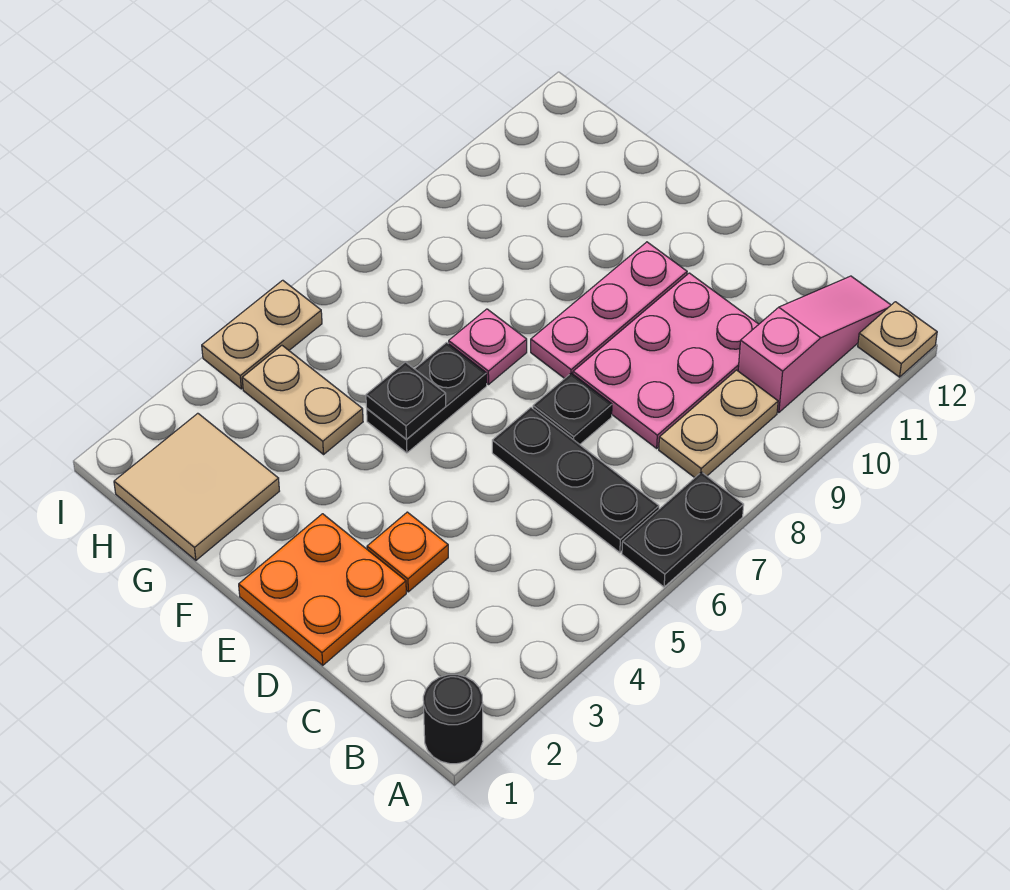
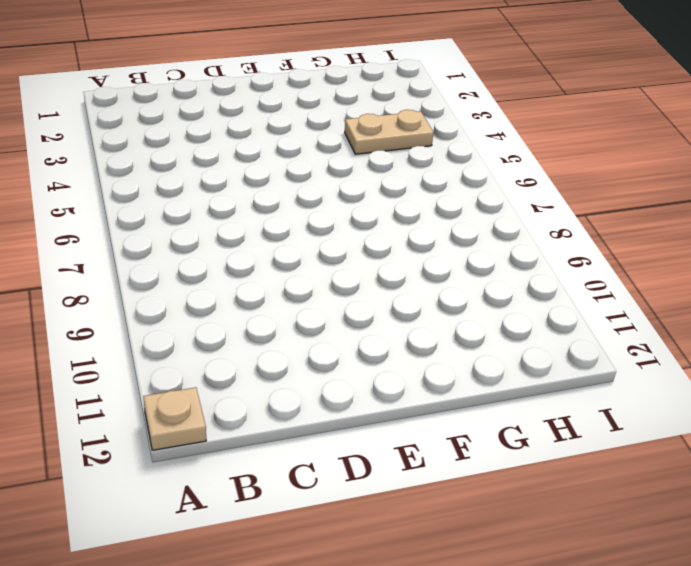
none -> black 1x1 round brick [423,675,483,764]
none -> black 1x2 plate [622,472,744,587]
none -> black 1x3 plate [492,407,659,553]

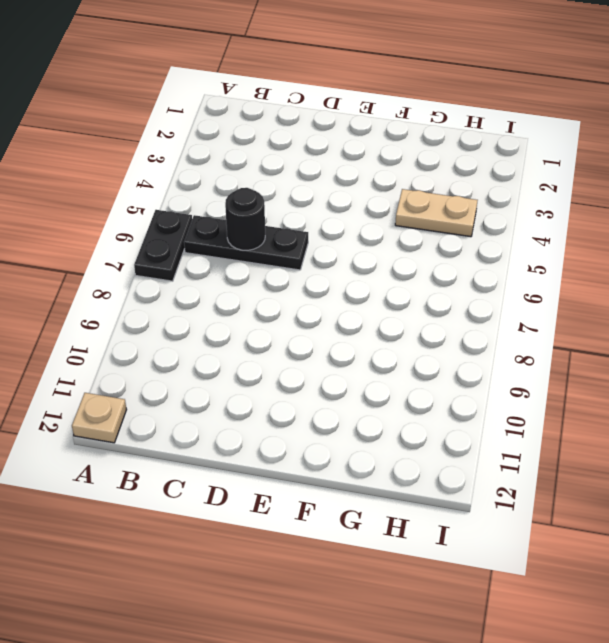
black 1x1 round brick [225,188,265,250] -> black 1x1 round brick moved to [423,675,483,764]
none -> tan 1x2 plate [659,370,778,478]
none -> pink 1x3 slope [738,276,891,413]
none -> pink 2x3 plate [573,273,759,448]

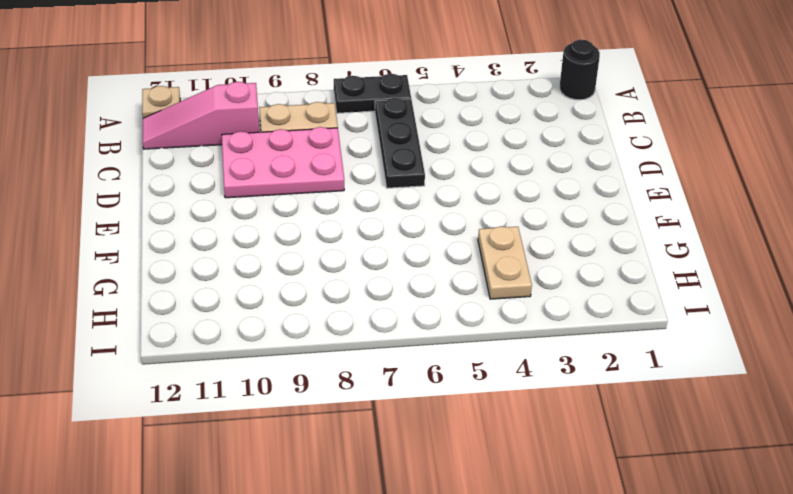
none -> orange 2x2 plate [239,514,406,665]
none -> orange 1x1 plate [367,512,448,592]
none -> black 1x1 plate [533,373,612,444]

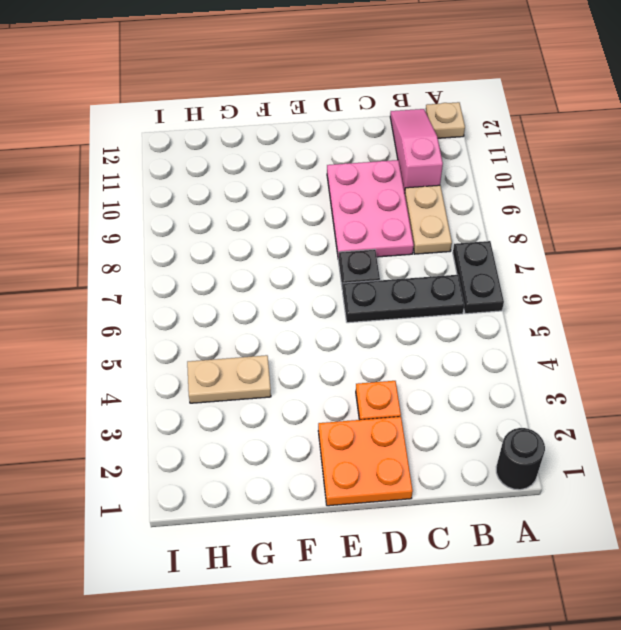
none -> pink 1x3 plate [531,242,687,378]
none -> black 1x2 plate [367,342,487,453]
none -> pink 1x1 plate [449,309,527,384]

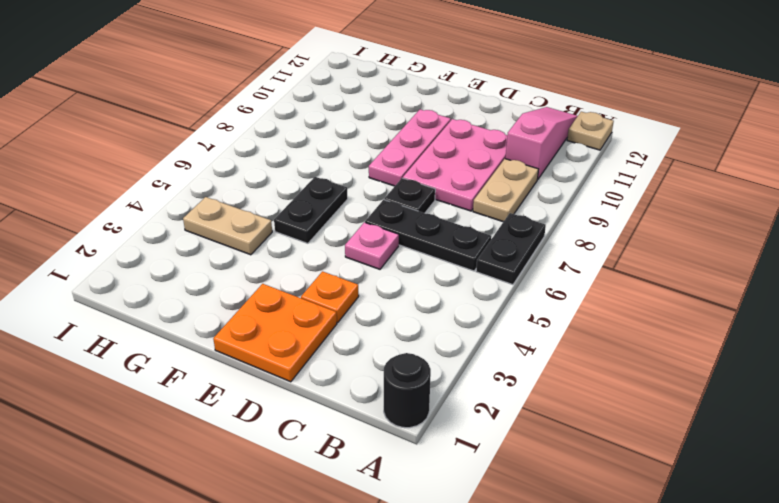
pink 1x1 plate [345,222,399,269] -> pink 1x1 plate moved to [449,309,527,384]
none -> tan 2x2 tile [114,413,279,560]
none -> tan 1x2 plate [202,280,322,389]
none -> black 1x1 plate [366,362,446,439]

